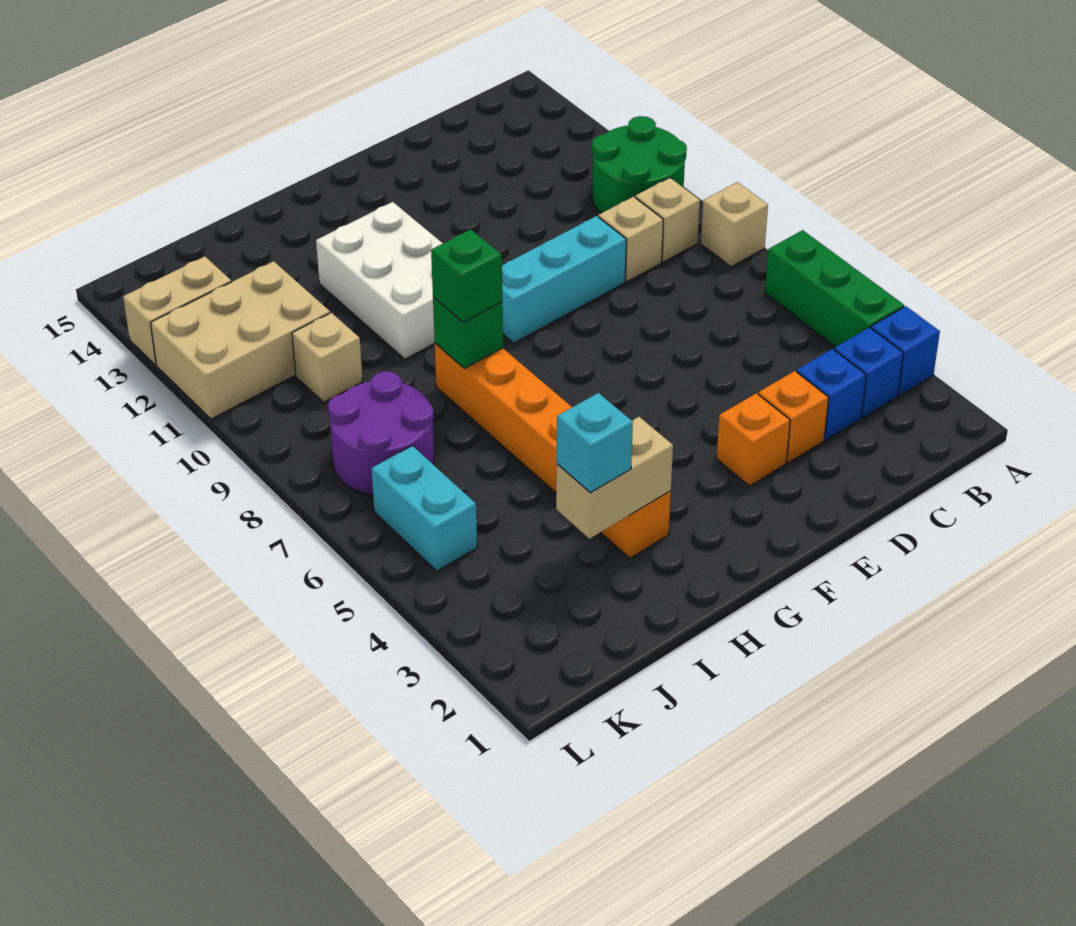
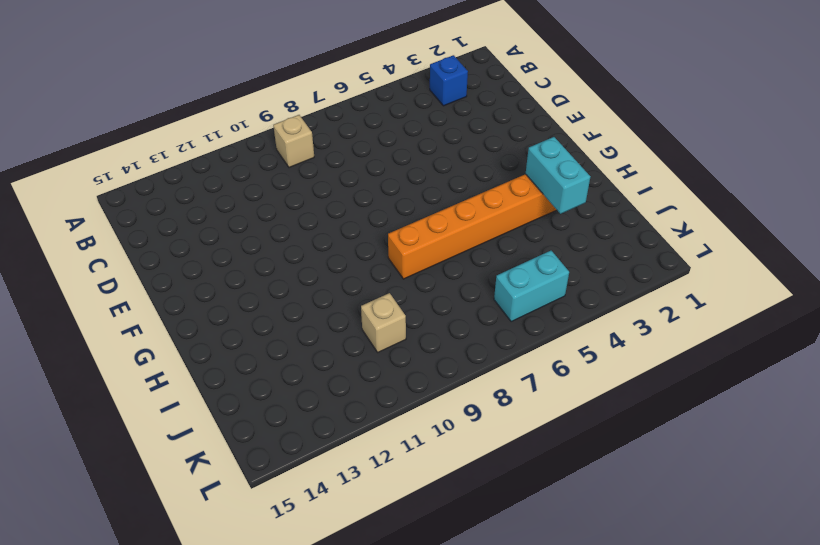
cyan 1x2 brick [526,137,590,214] -> tan 1x2 brick [556,417,673,539]
none -> blue 1x1 brick [871,306,940,395]
none -> green 1x3 brick [765,230,904,347]
none -> tan 1x1 brick [701,182,768,267]

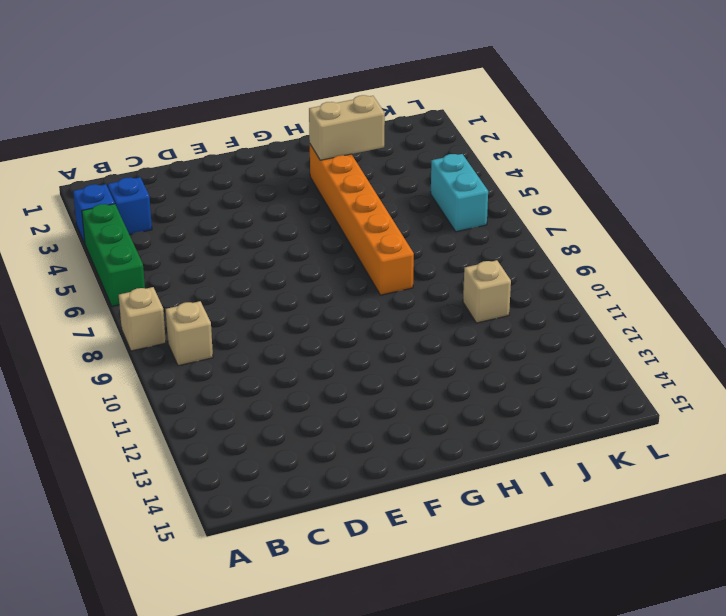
none -> green 2x2 round brick [592,116,687,213]
none -> blue 1x1 brick [796,349,866,440]
none -> tan 1x1 brick [598,197,663,282]

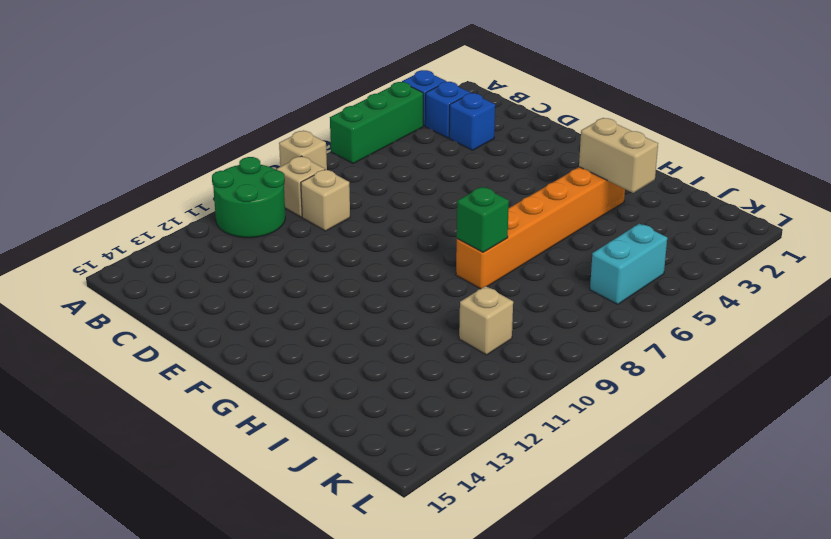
none -> orange 1x1 brick [758,371,829,463]
none -> cyan 1x3 brick [502,216,626,343]
none -> orange 1x1 brick [716,393,790,486]

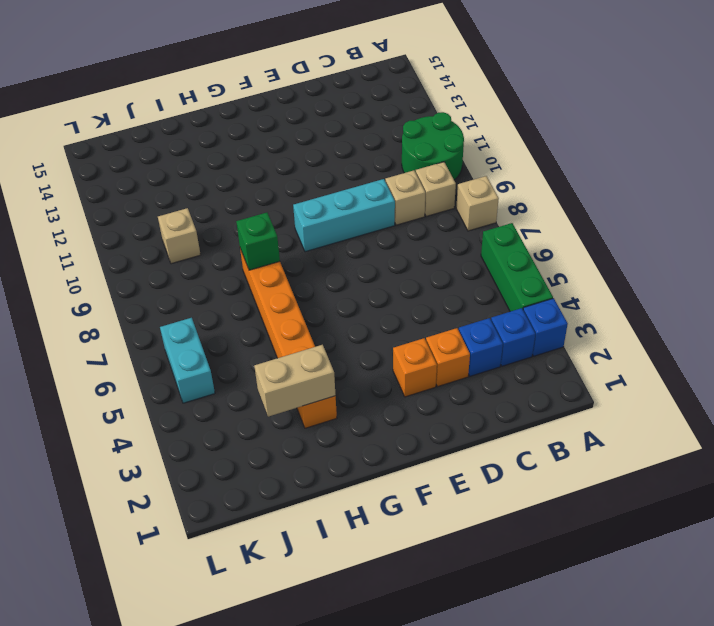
none -> white 2x3 brick [316,202,443,359]
none -> purple 2x2 round brick [328,371,434,495]
none -> tan 2x3 brick [151,261,330,419]

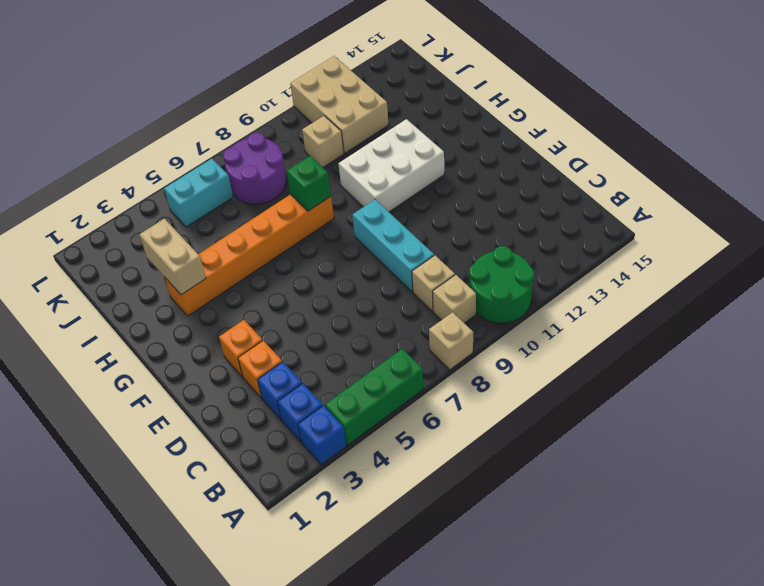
none -> tan 1x2 brick [123,256,231,365]
none -> green 1x1 brick [431,229,502,322]
none -> cyan 1x1 brick [557,393,633,493]

